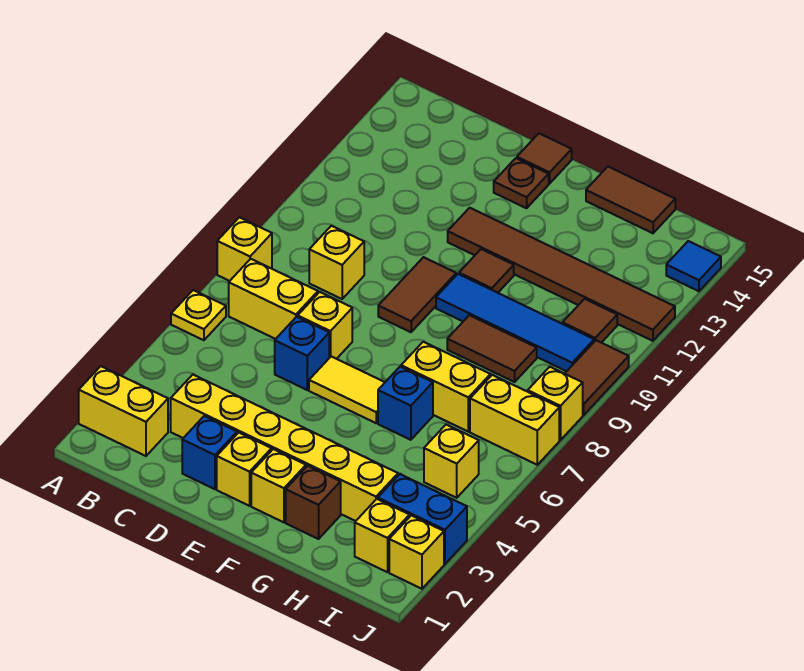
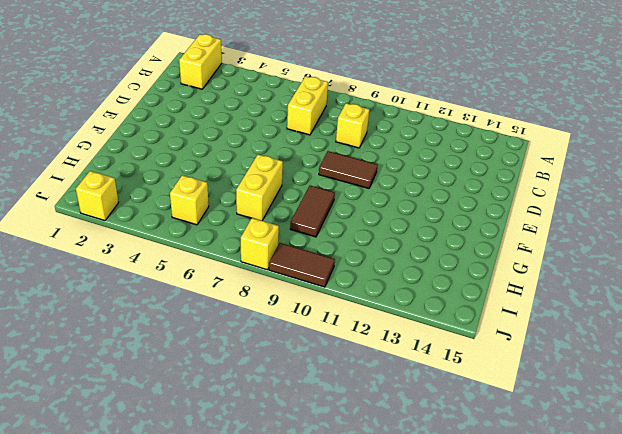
none -> yellow 1x1 plate [171,290,226,340]
none -> yellow 1x1 brick [217,217,272,281]
none -> yellow 1x6 brick [171,375,398,521]
none -> blue 1x1 brick [182,416,237,489]

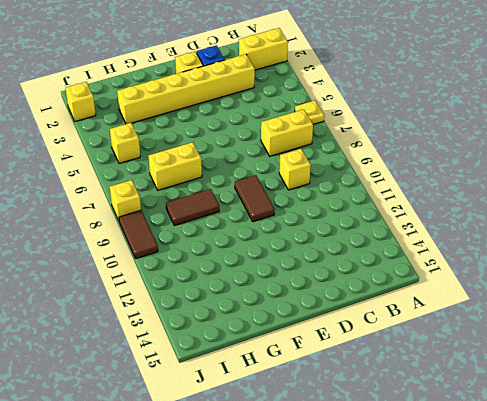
none -> yellow 1x1 brick [217,217,272,281]
none -> blue 1x1 brick [275,317,329,390]
none -> yellow 1x1 brick [298,292,352,359]
none -> yellow 1x2 tile [309,356,385,423]

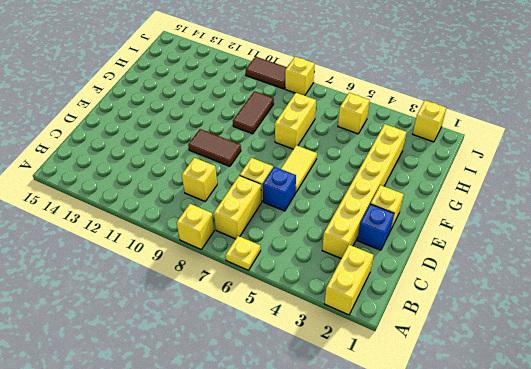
none -> brown 1x6 tile [448,208,675,341]
none -> brown 1x1 plate [494,158,549,208]
none -> brown 1x1 tile [517,133,572,183]
none -> yellow 1x1 brick [251,449,306,522]

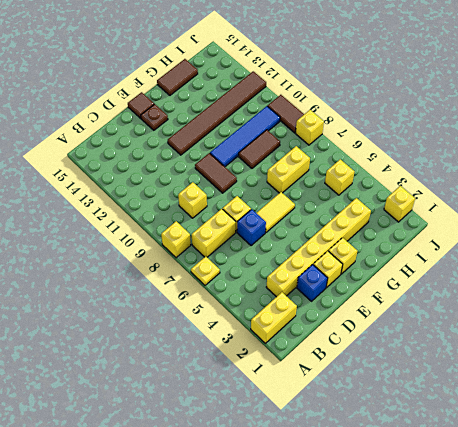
none -> brown 1x1 tile [459,249,514,293]
none -> brown 1x1 brick [286,466,341,539]
none -> blue 1x1 brick [378,367,433,440]
none -> yellow 1x1 brick [355,499,410,572]

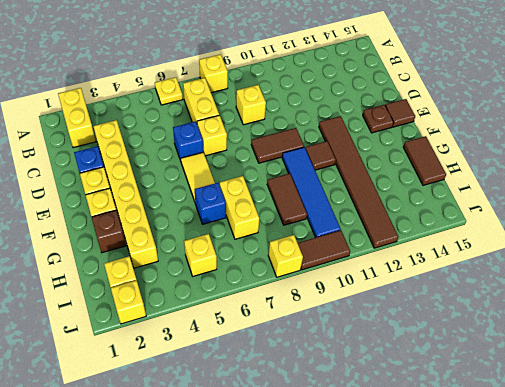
none -> blue 1x2 brick [378,474,467,564]
none -> yellow 1x2 brick [470,375,559,465]
none -> brown 1x1 tile [562,299,617,343]
none -> blue 1x1 tile [666,241,721,291]

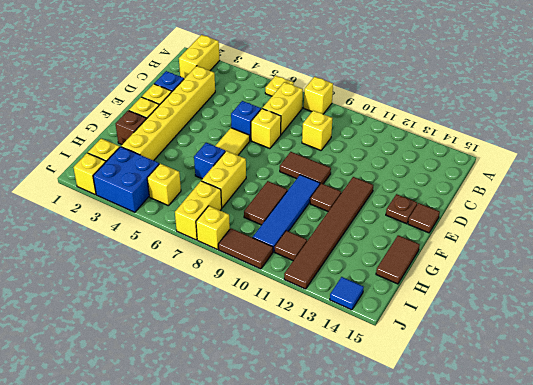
blue 2x2 brick [93,147,159,212] -> blue 1x2 brick [378,474,467,564]

